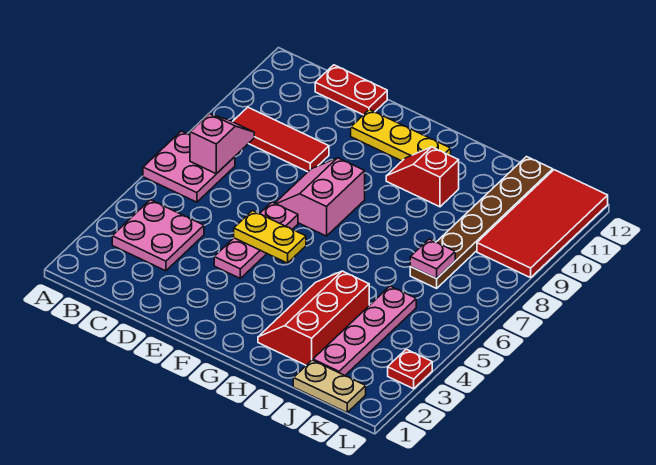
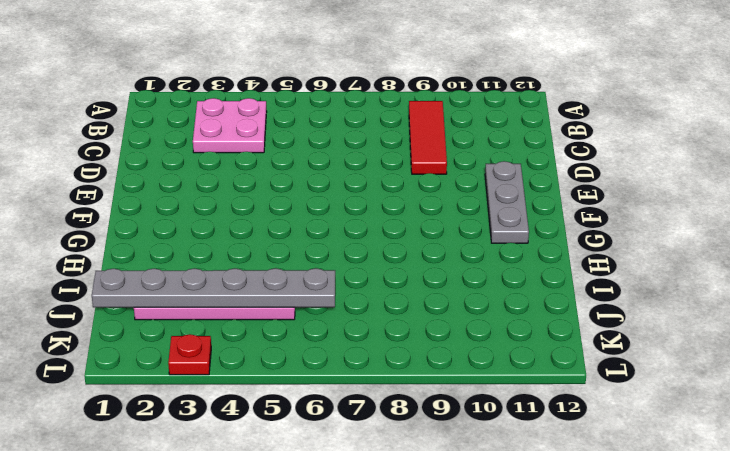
grey 1x3 plate [485,161,529,243] -> yellow 1x3 plate [351,110,451,161]
grey 1x6 plate [92,268,335,307] -> none
none -> pink 2x2 plate [143,131,235,202]
none -> red 1x2 plate [315,65,387,115]
none -> pink 1x3 plate [214,202,298,278]

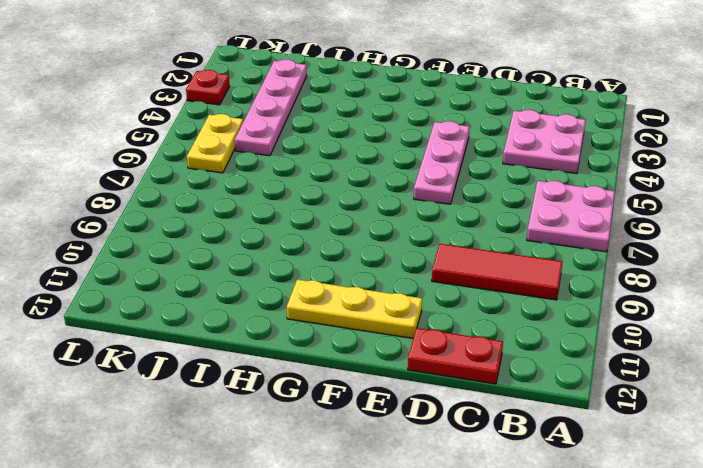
yellow 1x2 plate [187,114,243,173] -> yellow 1x2 plate turned to [234,211,306,263]
none -> pink 2x2 slope [275,158,365,236]
none -> red 1x2 slope [386,147,459,207]
none -> red 2x3 slope [258,271,369,365]

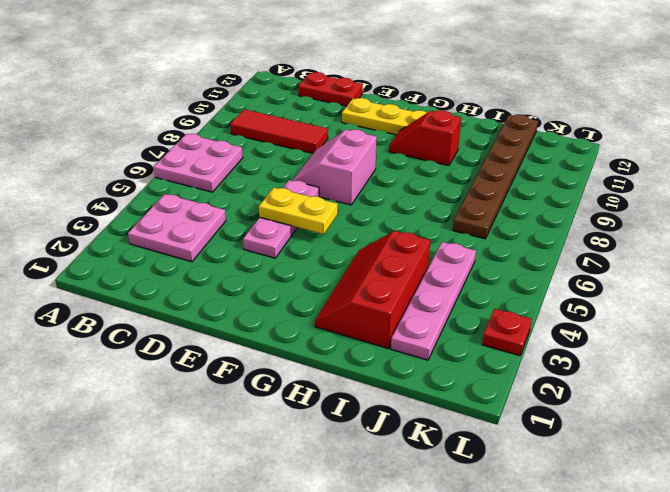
none -> tan 1x2 plate [293,360,366,413]
none -> red 2x4 tile [477,170,608,278]
none -> pink 1x2 slope [190,114,254,174]

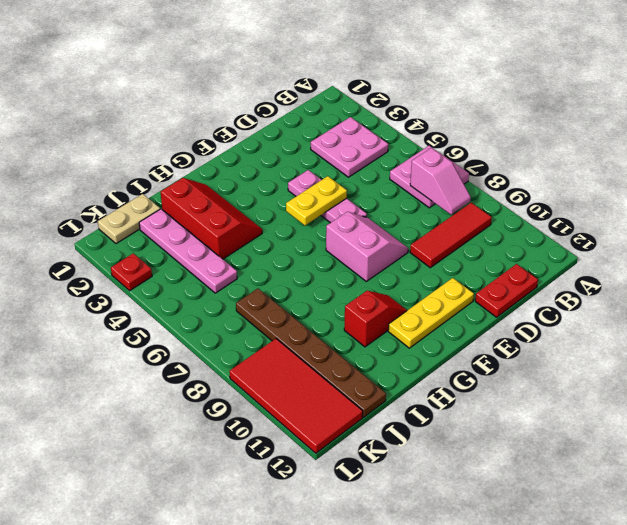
none -> pink 1x1 plate [410,239,455,279]

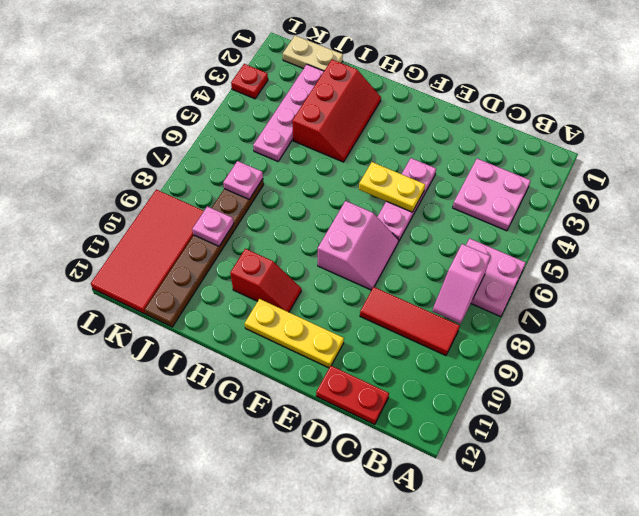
pink 1x1 plate [192,206,234,246] -> none

